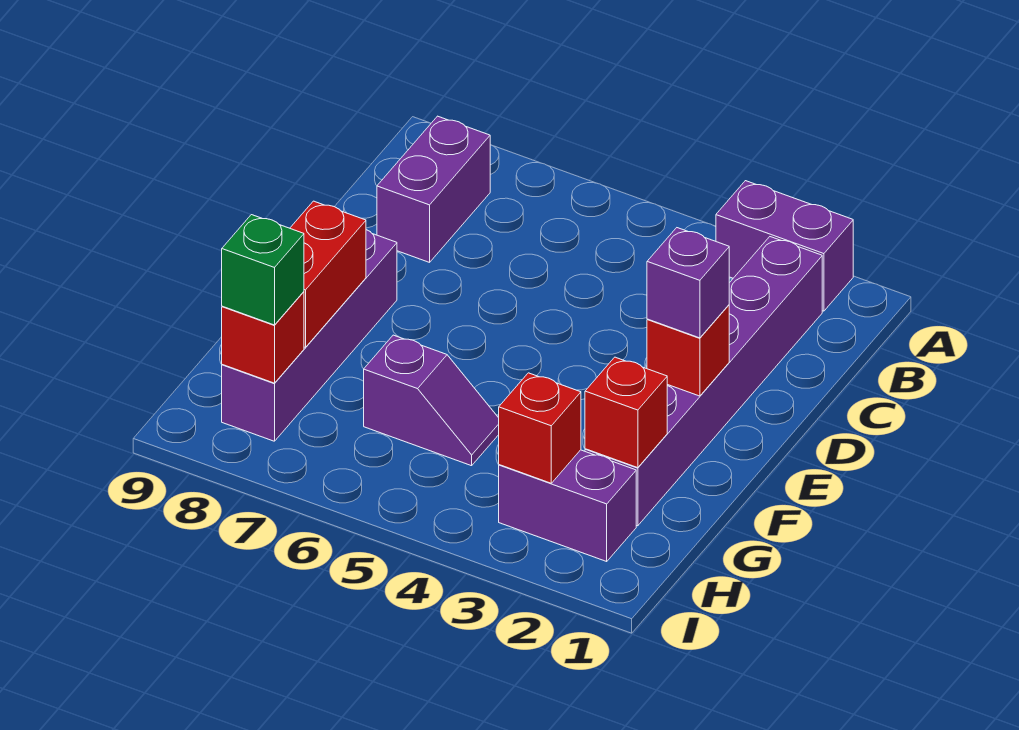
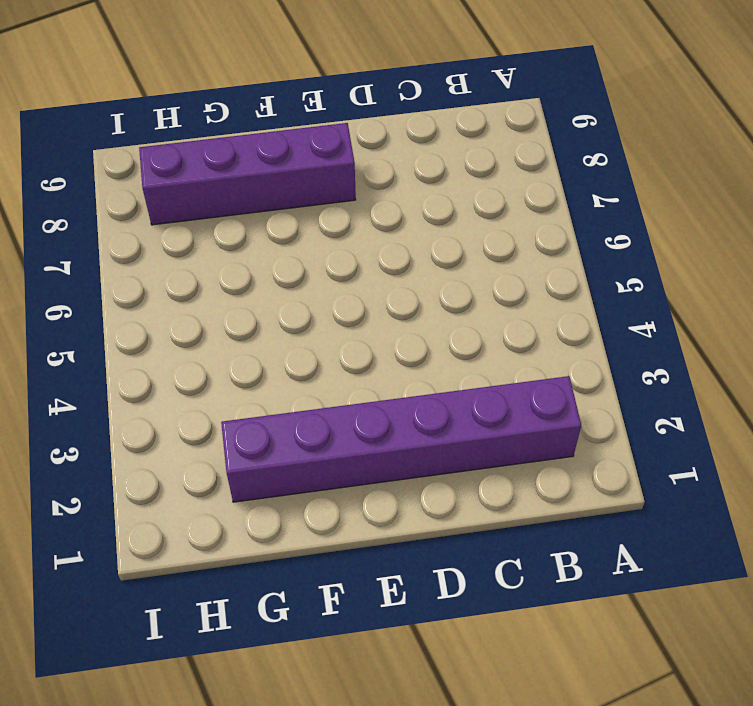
none -> purple 1x2 brick [716,181,853,311]
none -> purple 1x2 brick [377,116,490,262]
none -> purple 1x2 slope [364,335,499,466]

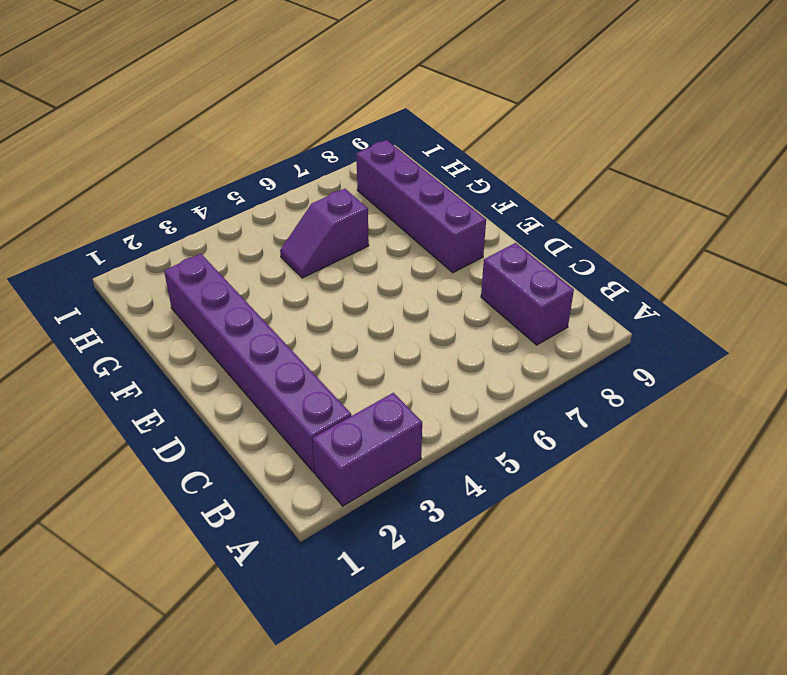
none -> purple 1x2 brick [499,450,636,561]
none -> red 1x1 brick [647,305,729,396]
none -> red 1x2 brick [290,201,366,347]

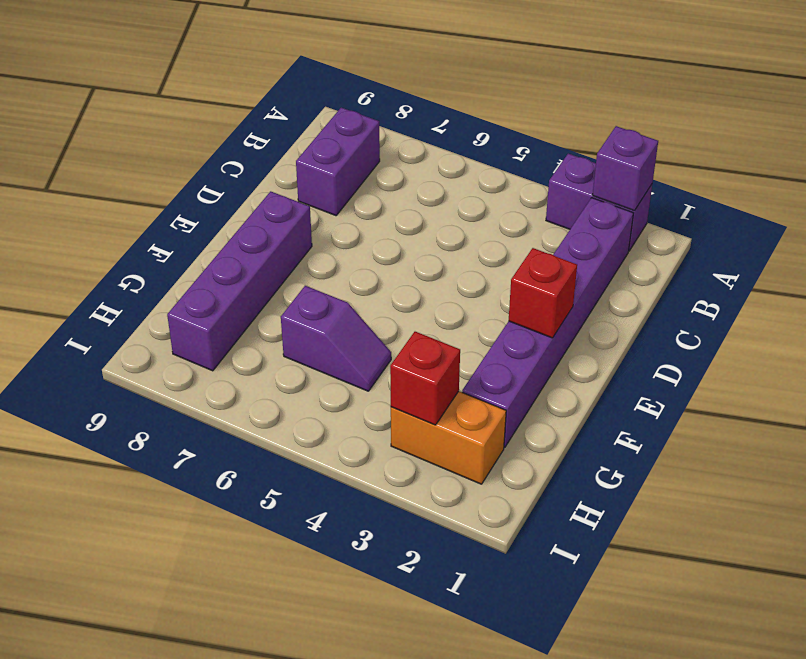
purple 1x1 brick [593,126,658,211] -> purple 1x1 brick moved to [647,228,729,338]
orange 1x2 brick [391,391,506,484] -> purple 1x2 brick [499,450,636,561]
none -> red 1x2 brick [290,201,366,347]
none -> red 1x1 brick [585,357,667,468]
none -> red 1x1 brick [222,292,304,383]

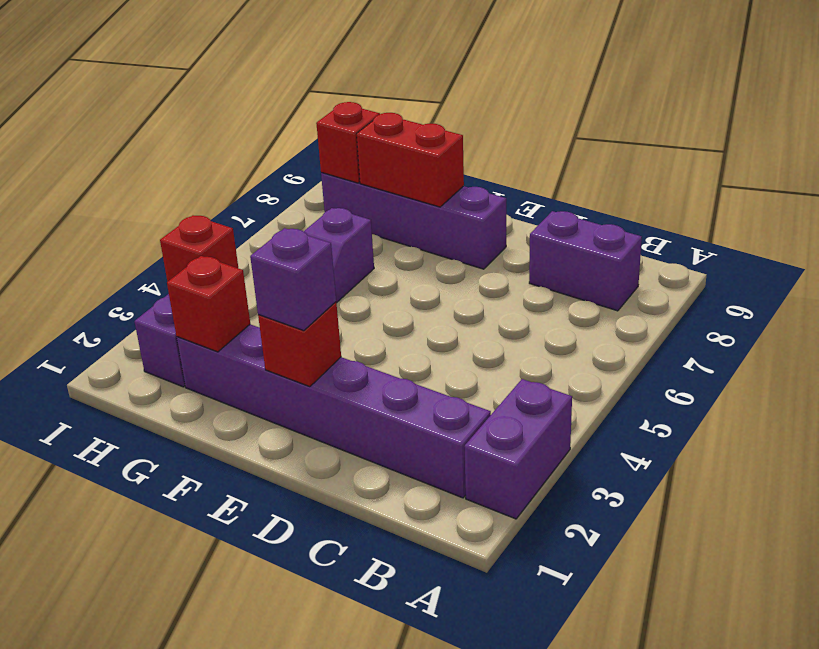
none -> green 1x1 brick [222,215,304,325]

